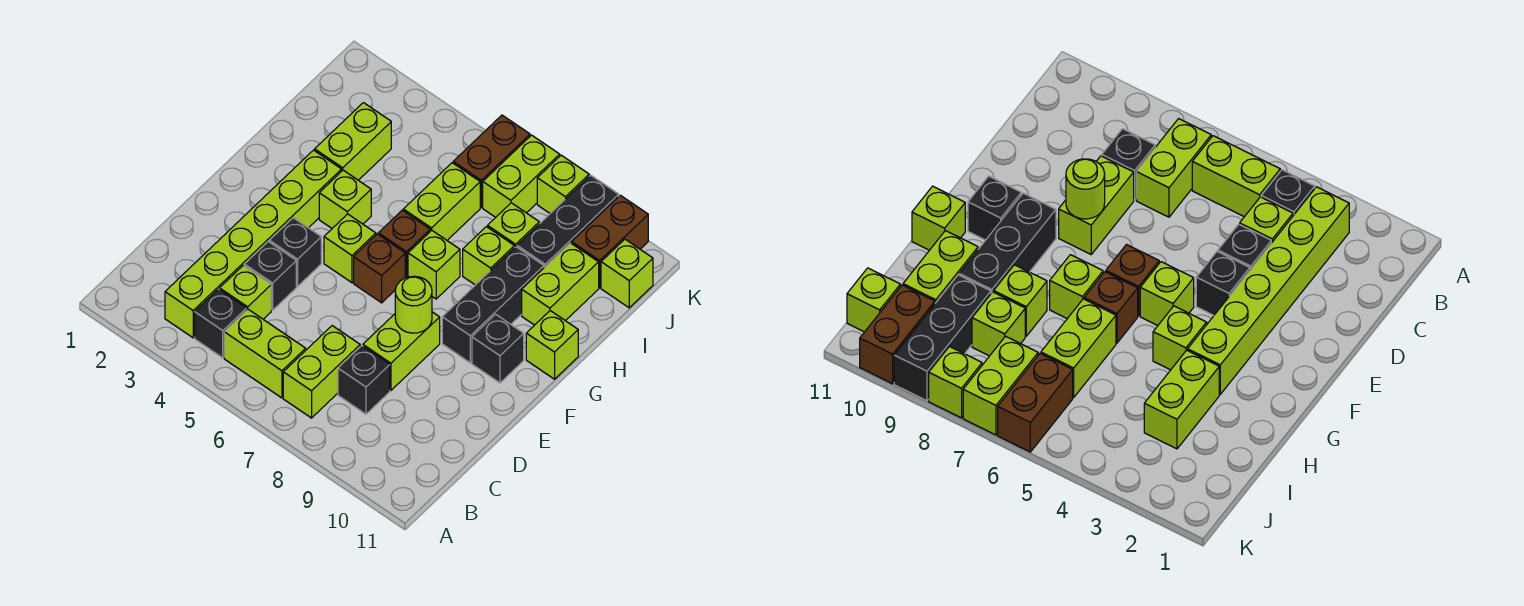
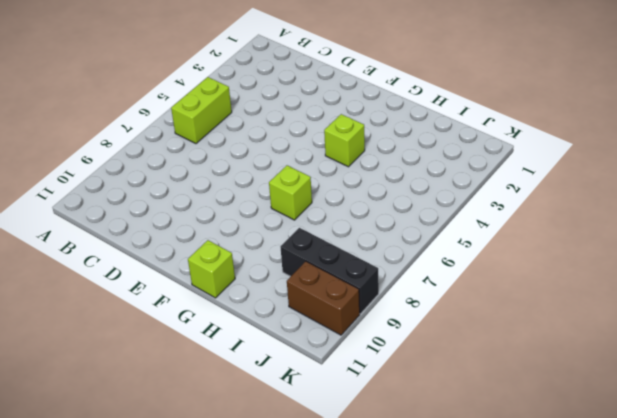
none -> lime 1x6 brick [165,150,342,338]
none -> black 1x1 brick [195,289,247,358]
none -> lime 1x2 brick [283,326,360,418]

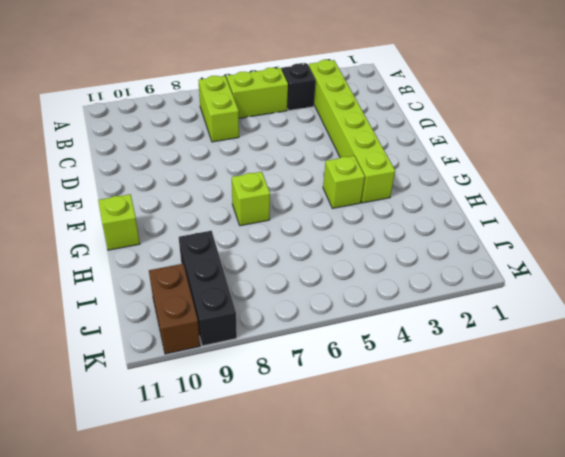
none -> lime 1x1 brick [220,265,271,319]
none -> black 1x1 brick [338,346,390,414]
none -> black 1x1 brick [244,242,296,310]

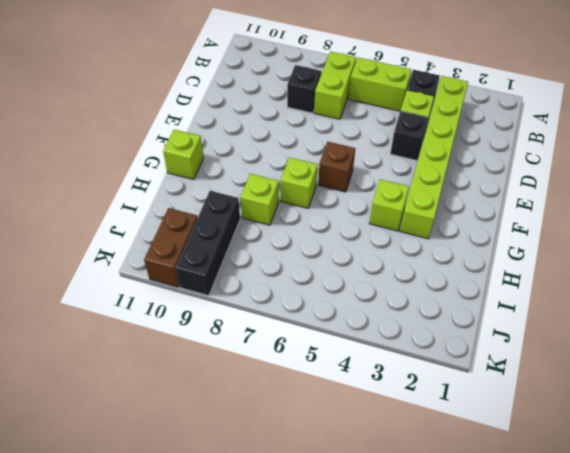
none -> lime 1x2 brick [363,312,440,390]
none -> black 1x1 brick [269,218,321,286]
none -> lime 1x1 brick [324,214,376,283]

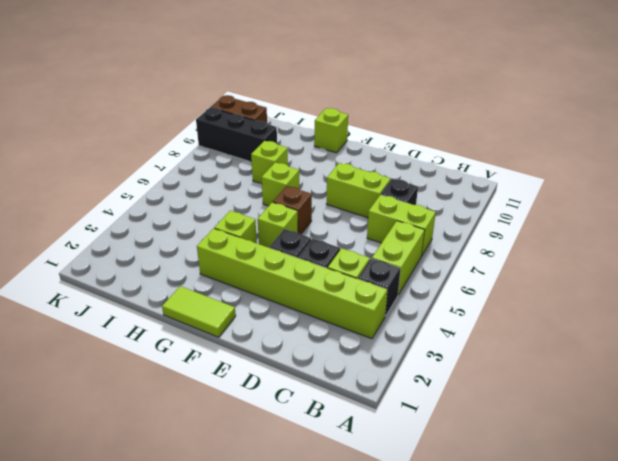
lime 1x2 tile [162,286,236,337] -> none
none -> black 1x3 brick [442,247,544,363]
none -> black 1x1 brick [472,314,524,383]
none -> brown 1x1 brick [378,210,430,278]

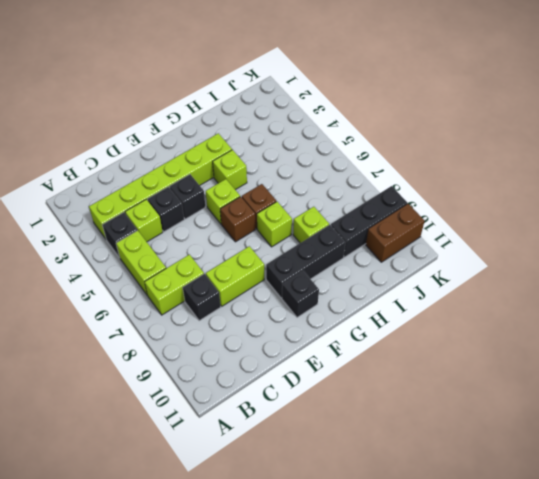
none -> lime 1x1 brick [526,311,578,379]
none -> lime 1x2 brick [315,103,391,180]
none -> lime 1x2 brick [403,163,480,240]

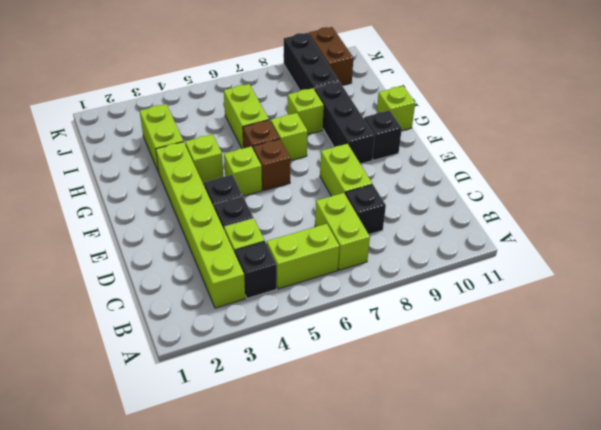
none -> lime 1x2 brick [522,243,599,325]
none -> lime 1x1 brick [487,203,539,248]
none -> brown 1x2 brick [453,115,530,207]

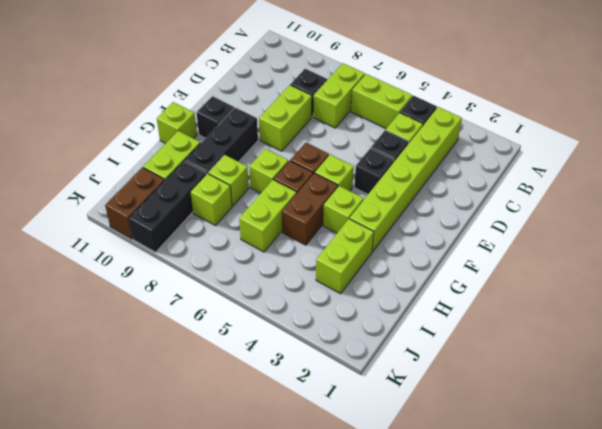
brown 1x2 brick [282,173,338,245] -> brown 1x2 brick moved to [453,115,530,207]
none -> lime 1x2 brick [483,135,560,217]
none -> lime 1x1 brick [601,239,653,308]
none -> lime 1x1 brick [537,155,589,213]

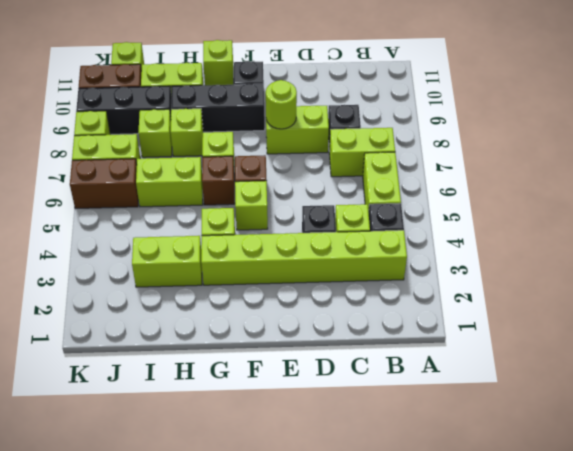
none -> black 1x1 brick [269,218,321,286]

